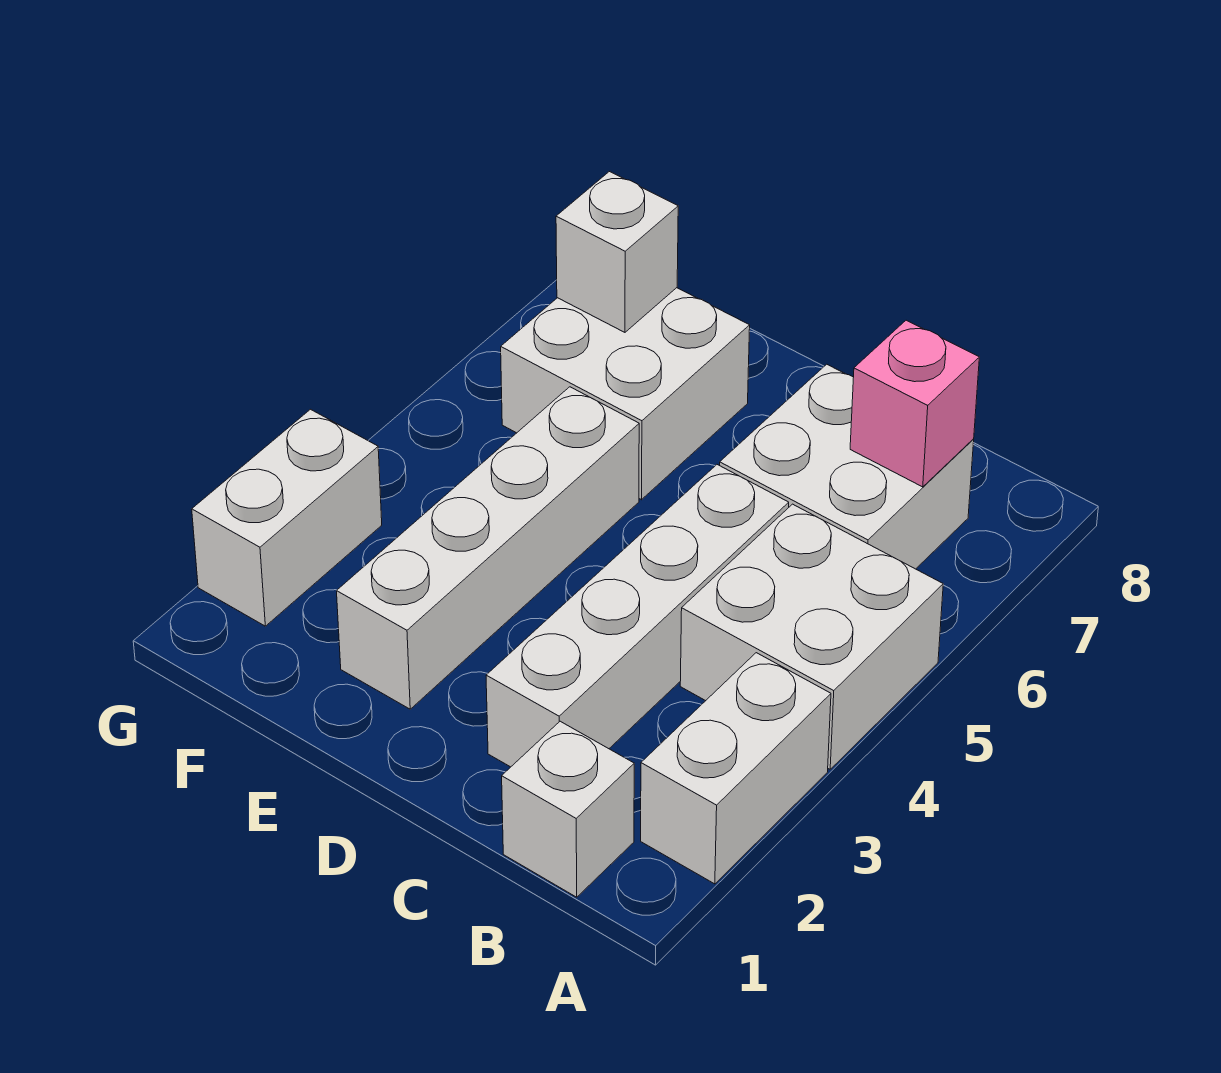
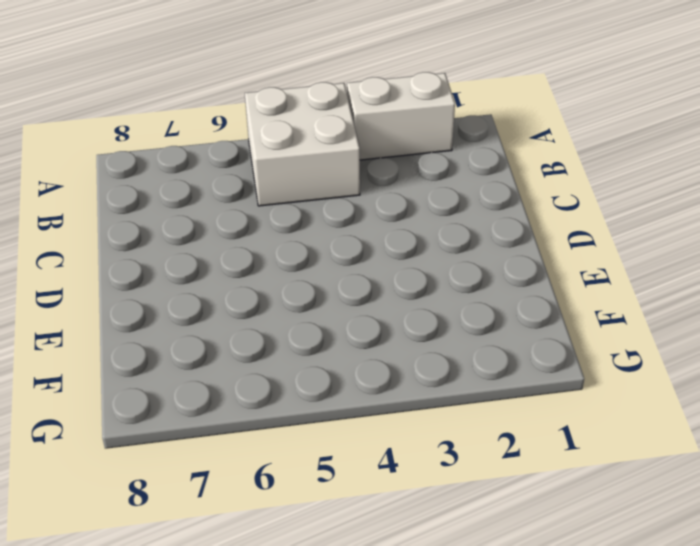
none -> white 1x1 brick [502,721,634,897]
none -> white 2x2 brick [720,364,974,569]

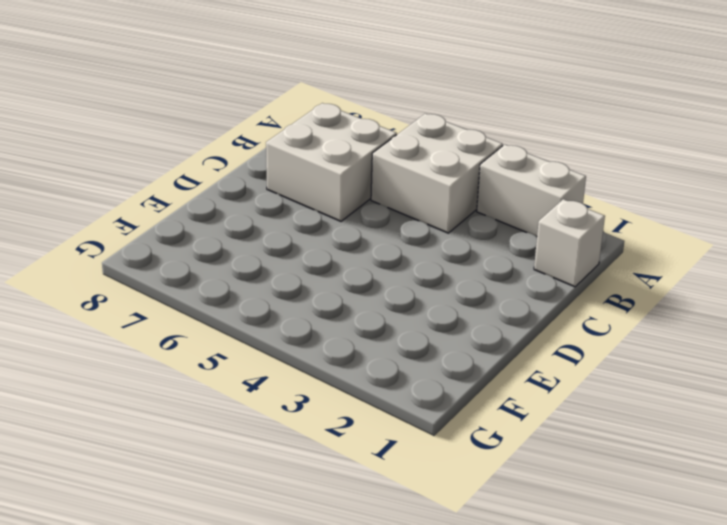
none -> white 1x4 brick [486,465,789,767]
none -> white 1x4 brick [337,387,639,709]

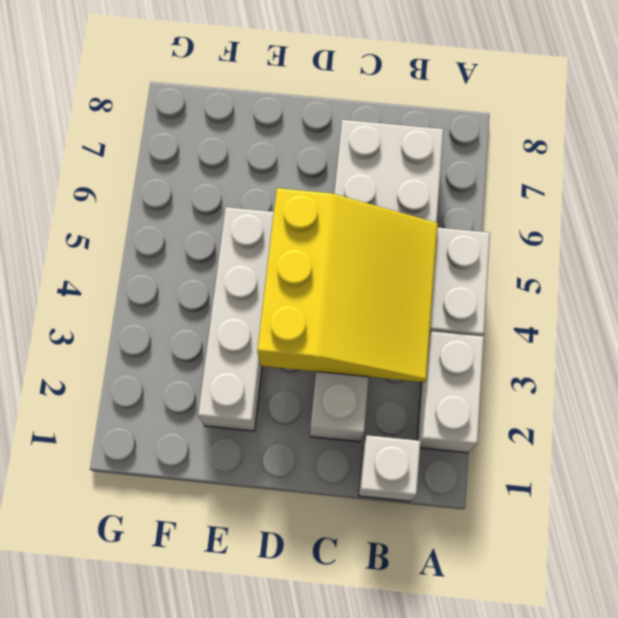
yellow 3x3 slope [257,188,438,382] -> none
none -> white 2x2 brick [501,288,750,500]
none -> white 1x2 brick [192,409,382,626]

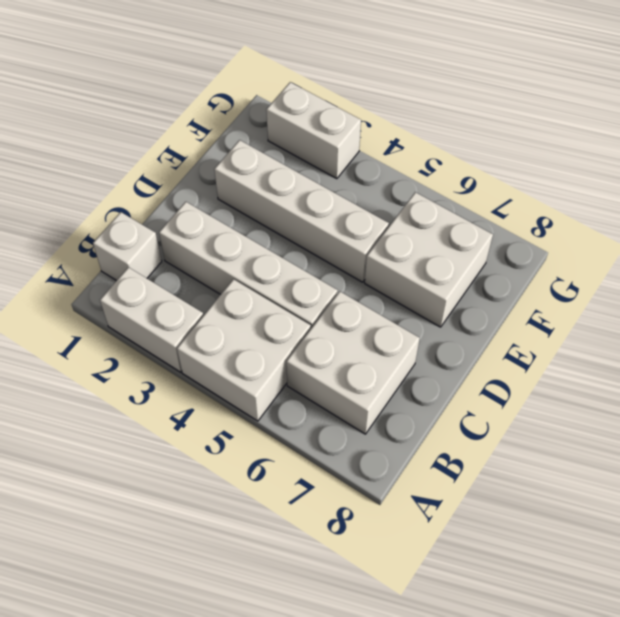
none -> pink 1x1 brick [850,320,979,487]
none -> white 1x1 brick [556,172,678,332]

